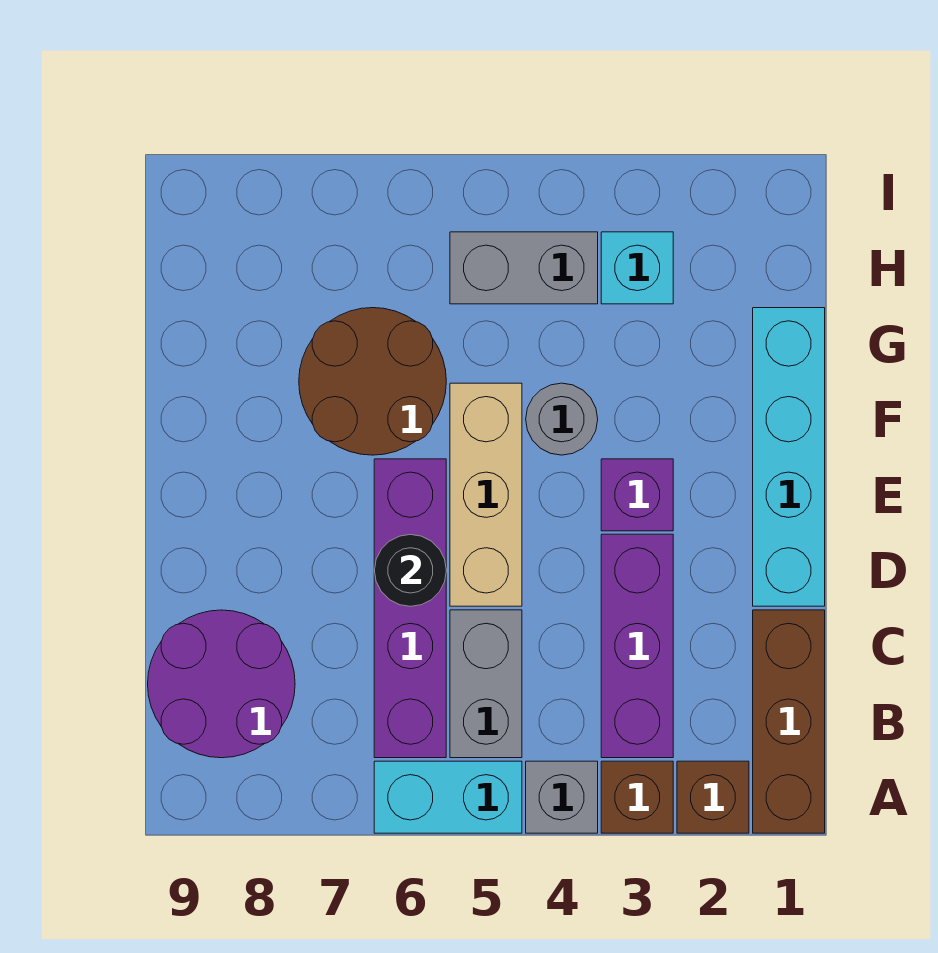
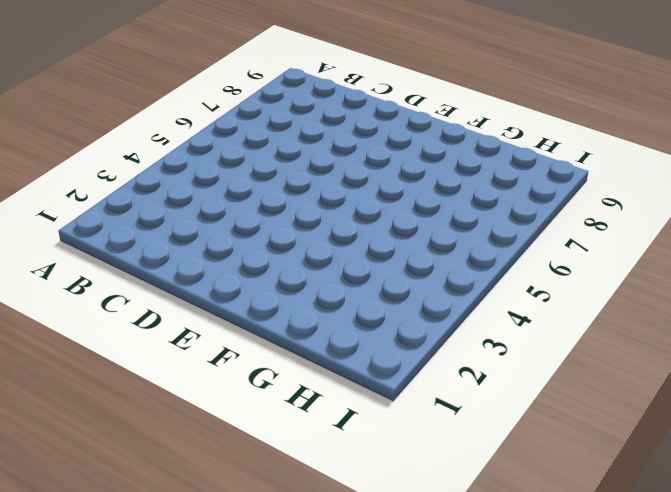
none -> brown 1x3 brick [753,610,825,833]
none -> brown 1x1 brick [677,761,749,833]
none -> brown 1x1 brick [601,761,673,833]

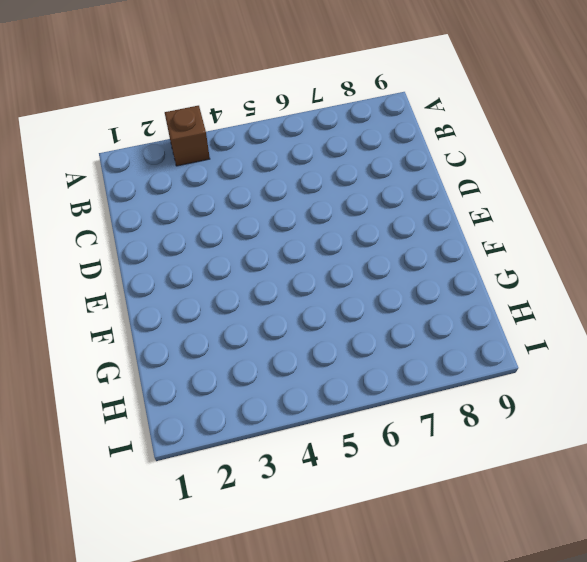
none -> brown 1x3 brick [753,610,825,833]
none -> brown 1x1 brick [677,761,749,833]
none -> grey 1x1 brick [526,761,598,833]

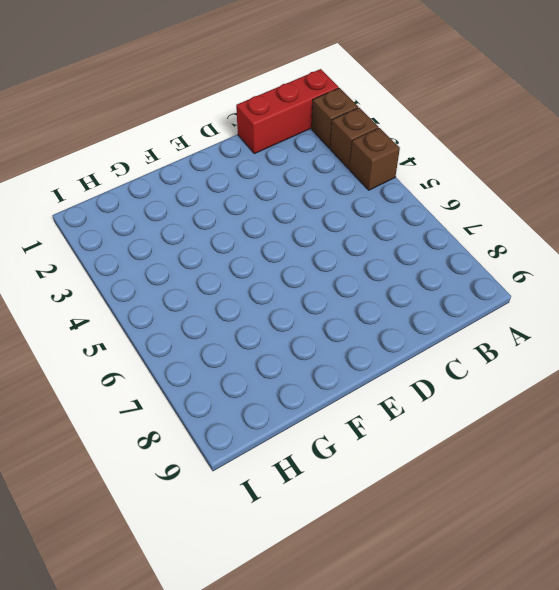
red 1x3 brick [236,69,339,154] -> brown 1x3 brick [753,610,825,833]
brown 1x1 brick [350,128,400,190] -> grey 1x1 brick [526,761,598,833]
none -> cyan 1x2 brick [374,761,522,833]
none -> purple 1x3 brick [601,534,673,758]
none -> grey 1x2 brick [450,610,522,758]

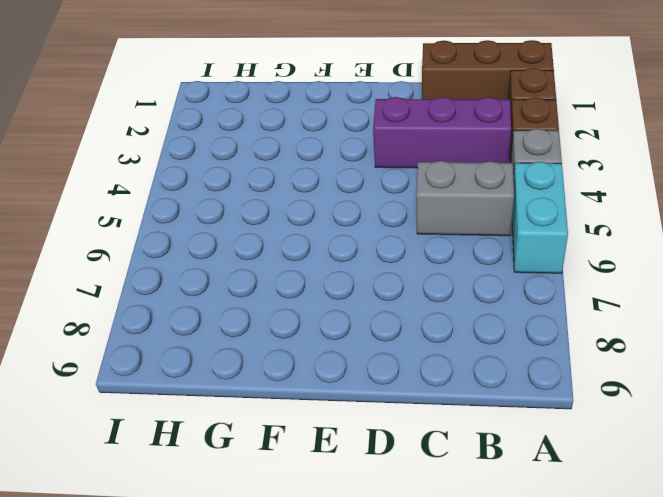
none -> purple 1x4 brick [374,459,446,758]
none -> purple 2x2 round brick [148,610,295,758]
none -> cyan 1x4 brick [753,308,825,606]

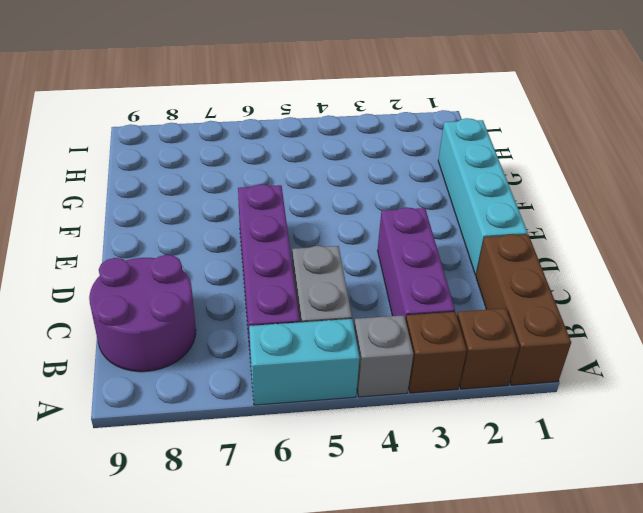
none -> tan 1x3 brick [450,383,522,606]
none -> purple 1x1 brick [601,459,673,531]
none -> grey 1x1 round brick [526,383,598,455]

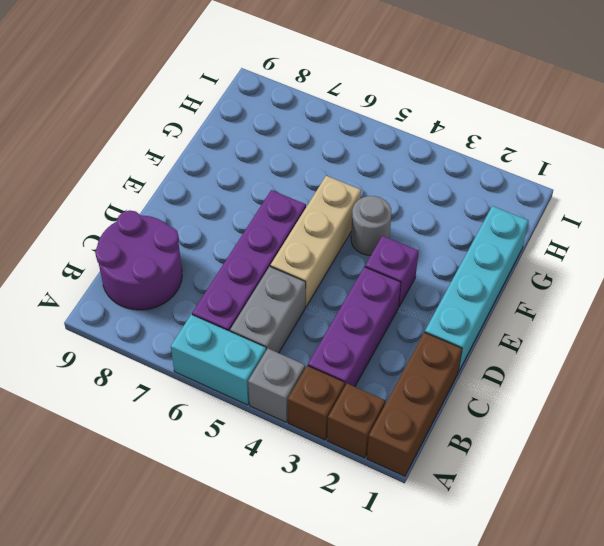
none -> brown 2x2 round brick [299,308,446,455]
none -> cyan 1x1 brick [601,232,673,304]
none -> grey 1x2 brick [450,232,598,304]

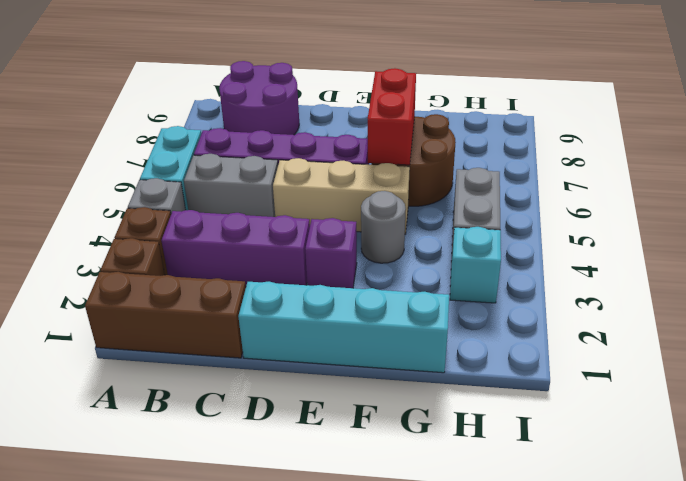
red 1x2 brick [368,68,416,165] -> none
none -> black 1x1 round brick [374,535,446,606]

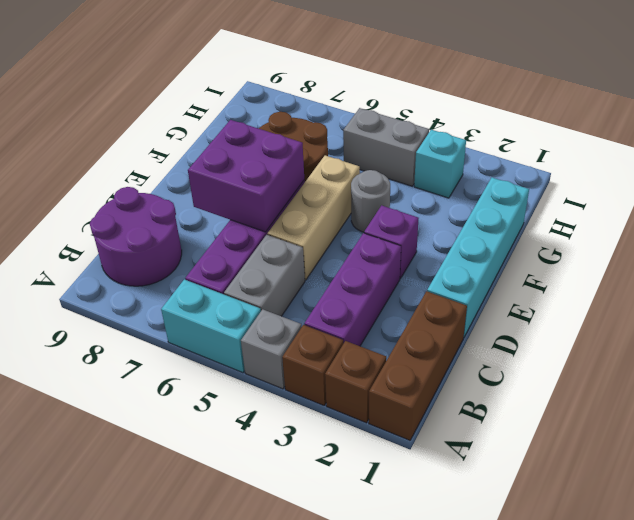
purple 2x2 brick [188,120,304,232] -> black 1x1 round brick [374,535,446,606]

